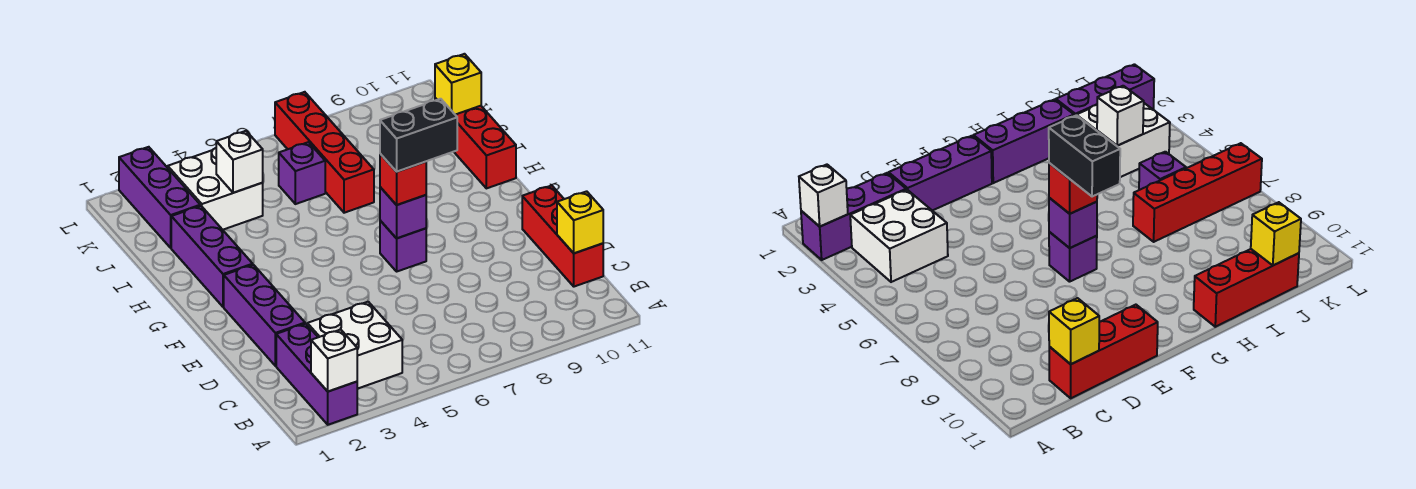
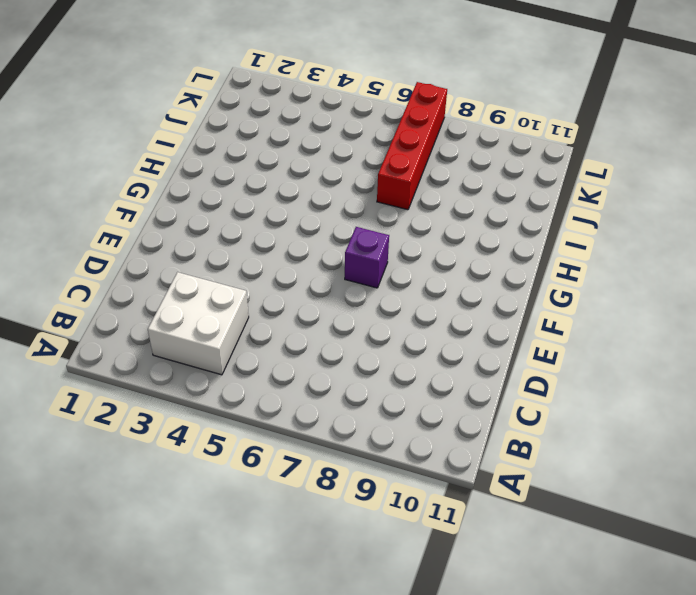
none -> purple 1x3 brick [276,324,357,425]
none -> red 1x3 brick [522,185,603,287]
none -> purple 1x3 brick [224,265,305,366]

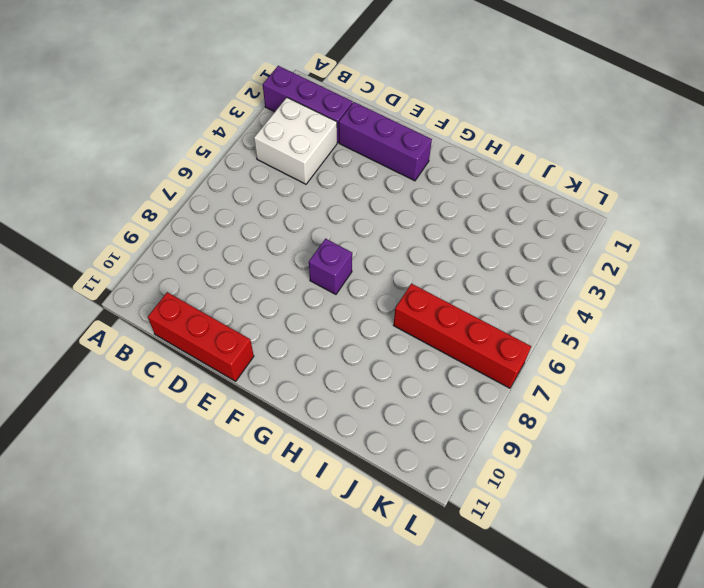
none -> purple 1x3 brick [171,206,253,307]
none -> red 1x3 brick [435,98,516,188]
none -> purple 1x3 brick [119,147,200,248]

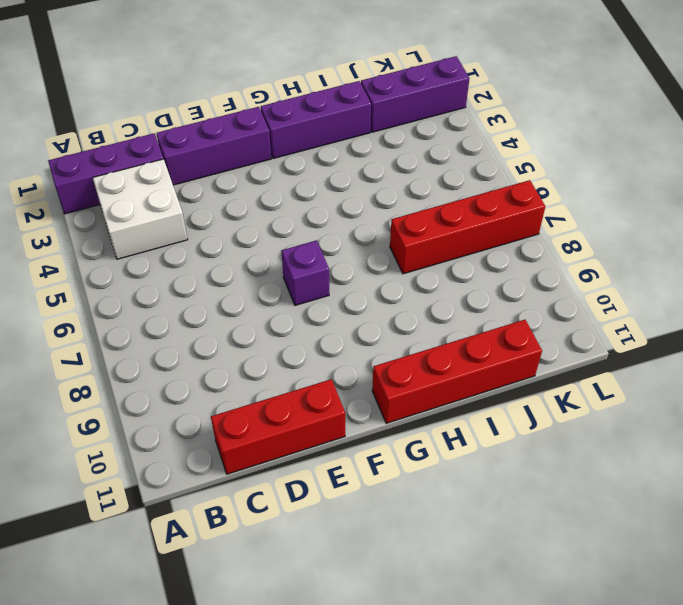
red 1x4 brick [372,320,542,423] -> red 1x3 brick [435,98,516,188]
none -> white 2x2 brick [168,148,263,230]
none -> purple 1x1 brick [279,142,325,204]
none -> white 1x1 brick [311,329,357,391]

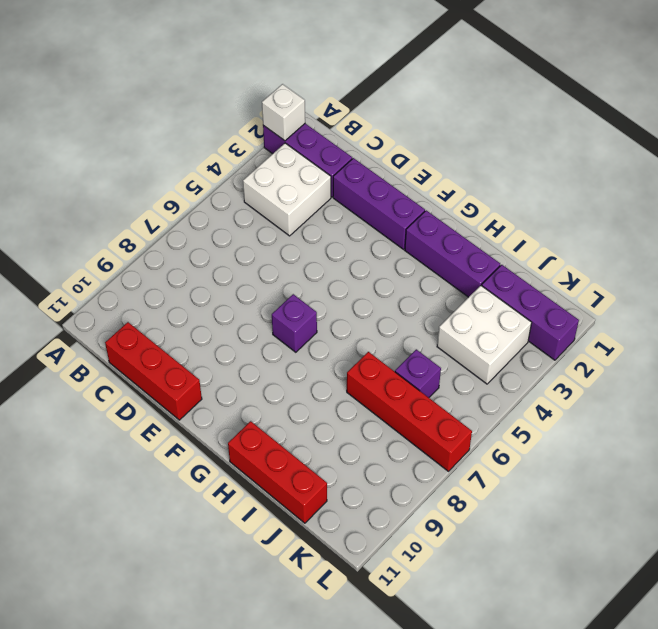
none -> yellow 1x1 brick [557,191,603,253]
none -> purple 1x1 brick [380,187,426,238]
none -> white 1x1 brick [216,131,263,193]

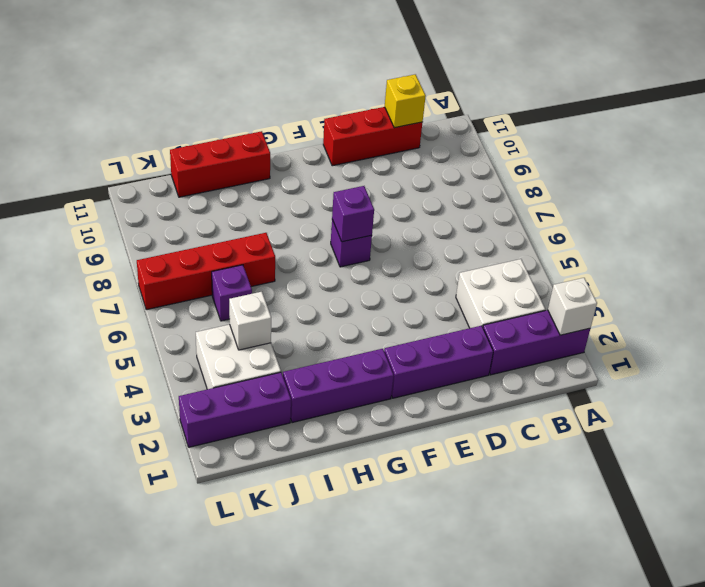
none -> yellow 1x1 brick [435,54,481,115]
none -> red 1x1 brick [380,154,426,205]
none -> black 1x2 brick [380,99,457,172]

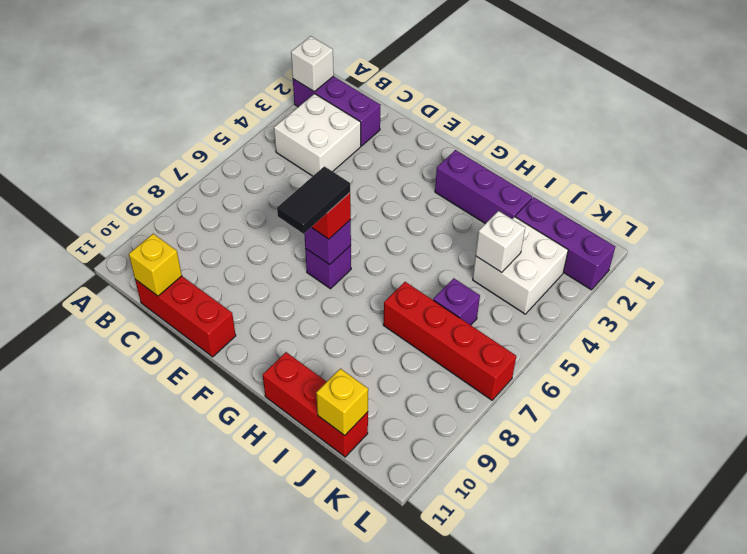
black 1x2 tile [277,166,350,234] -> black 1x2 brick [380,99,457,172]
none -> purple 1x3 brick [224,265,305,366]

